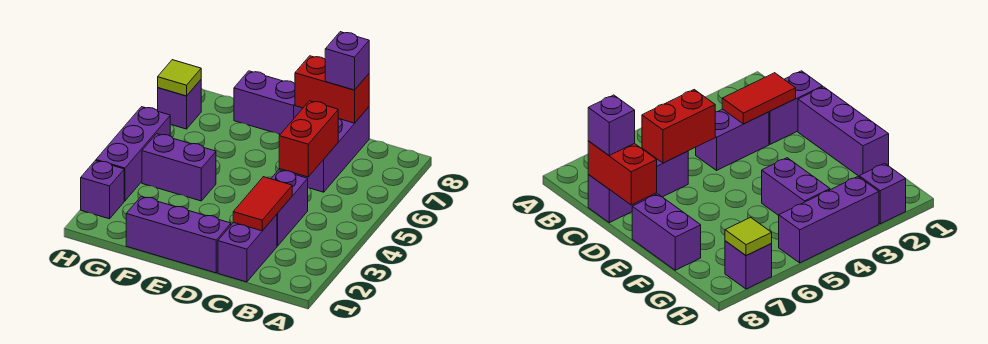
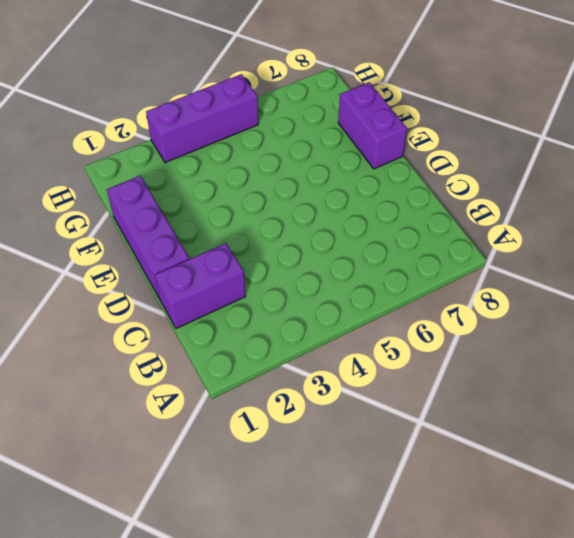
none -> purple 1x2 brick [271,170,308,246]
none -> purple 1x3 brick [295,107,369,192]
none -> purple 1x2 brick [142,134,216,201]

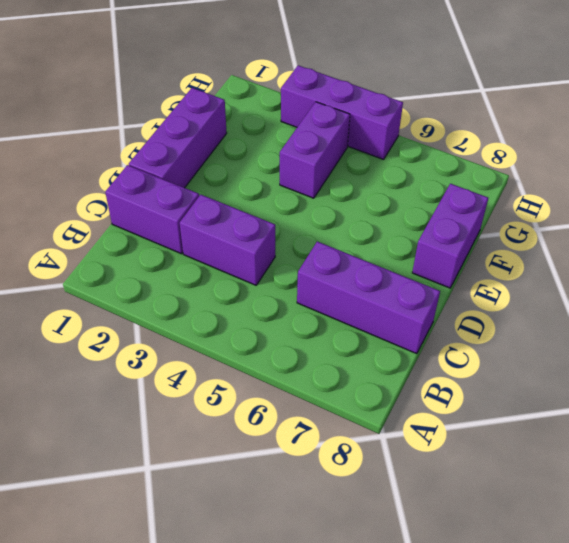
none -> purple 1x1 brick [81,161,124,219]
none -> purple 1x1 brick [158,80,201,129]
none -> red 1x2 tile [233,177,292,231]

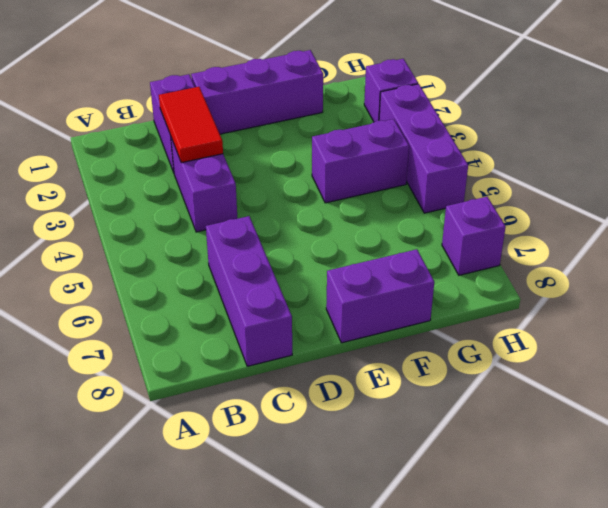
none -> red 1x2 brick [279,101,338,177]
none -> red 1x2 brick [295,56,369,123]
none -> lime 1x1 tile [158,60,201,96]

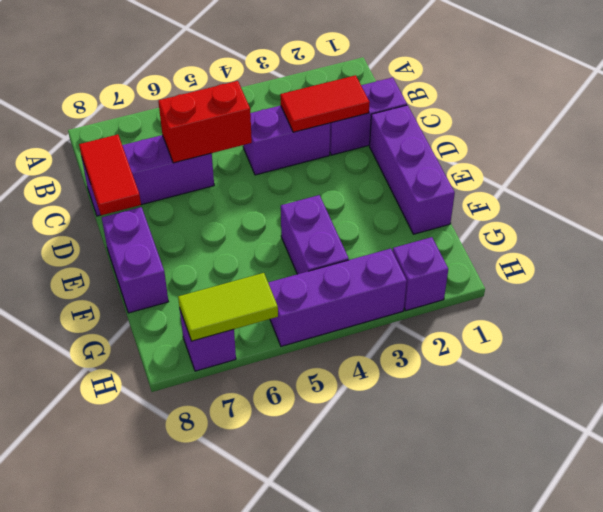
red 1x2 tile [79,135,141,215] -> red 1x2 brick [295,56,369,123]
lime 1x2 tile [178,273,278,341] -> lime 1x1 tile [158,60,201,96]
none -> purple 1x1 brick [325,32,369,90]

